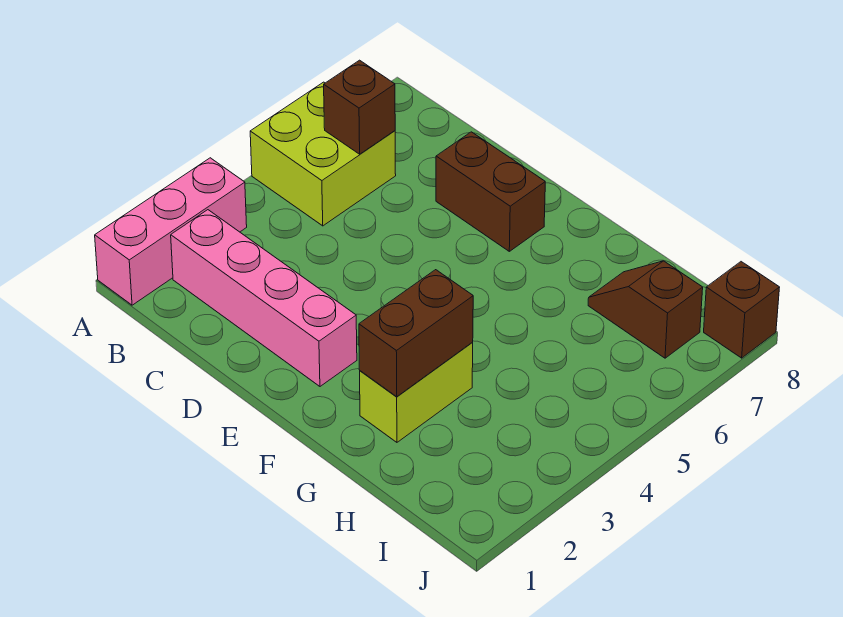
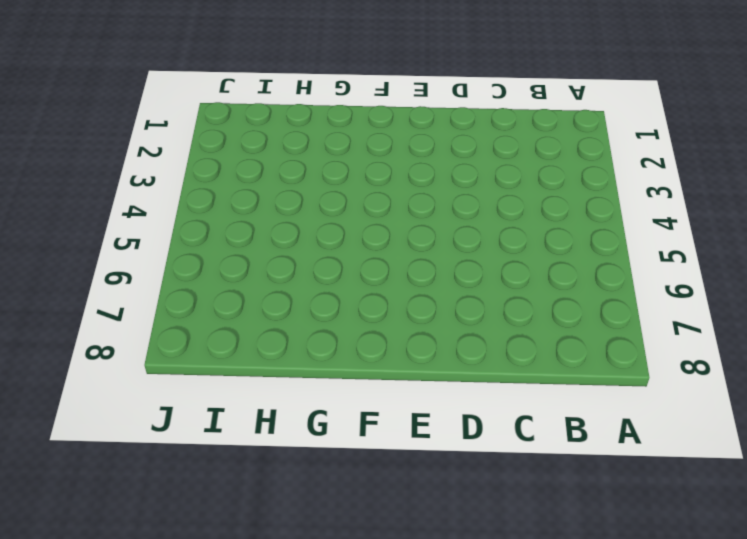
none -> pink 1x3 brick [95,158,247,305]
none -> lime 2x2 brick [250,82,396,226]

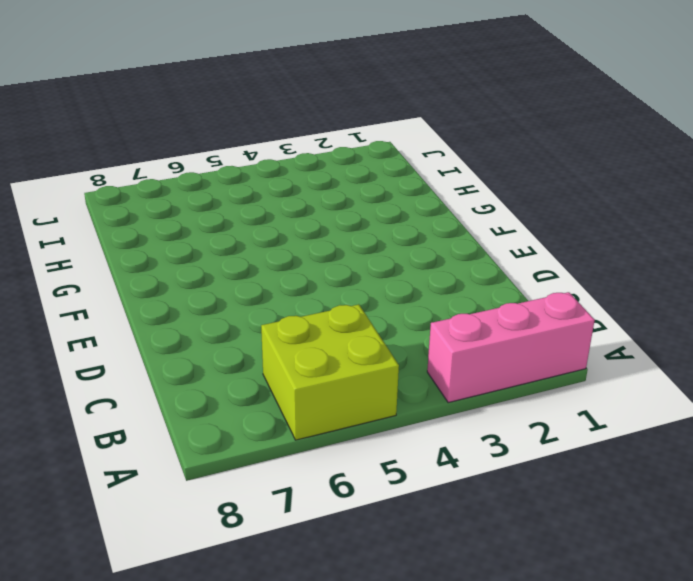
none -> pink 1x4 brick [171,210,357,386]
none -> brown 1x2 brick [436,132,545,251]

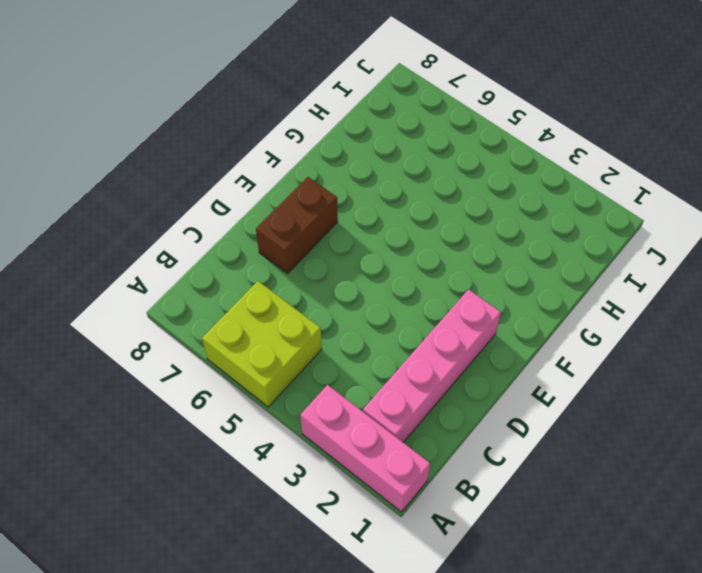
none -> lime 1x2 brick [360,343,473,442]
none -> brown 1x2 slope [588,261,703,358]

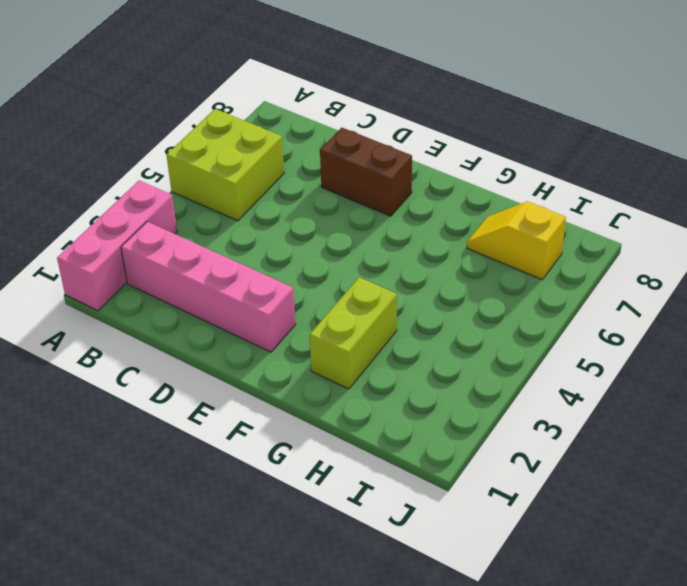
yellow 1x2 slope [467,201,566,280] -> brown 1x2 slope [588,261,703,358]
none -> brown 1x1 brick [704,262,780,358]
none -> brown 1x1 brick [324,60,395,154]

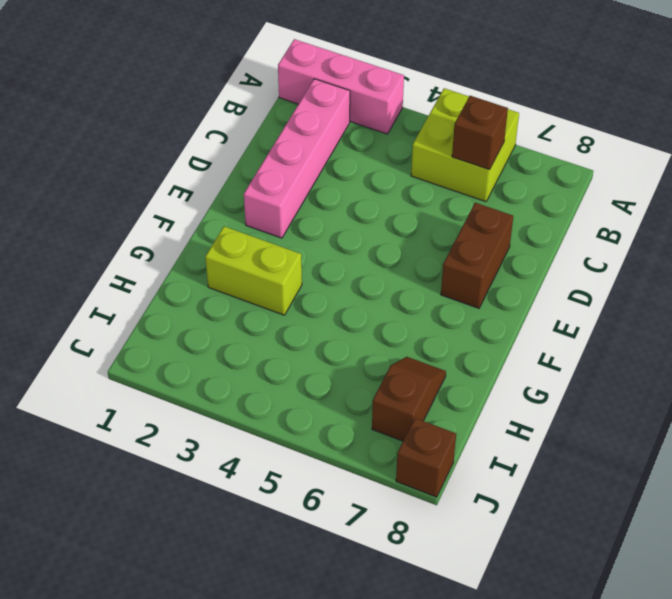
none -> brown 1x2 brick [359,270,473,397]

